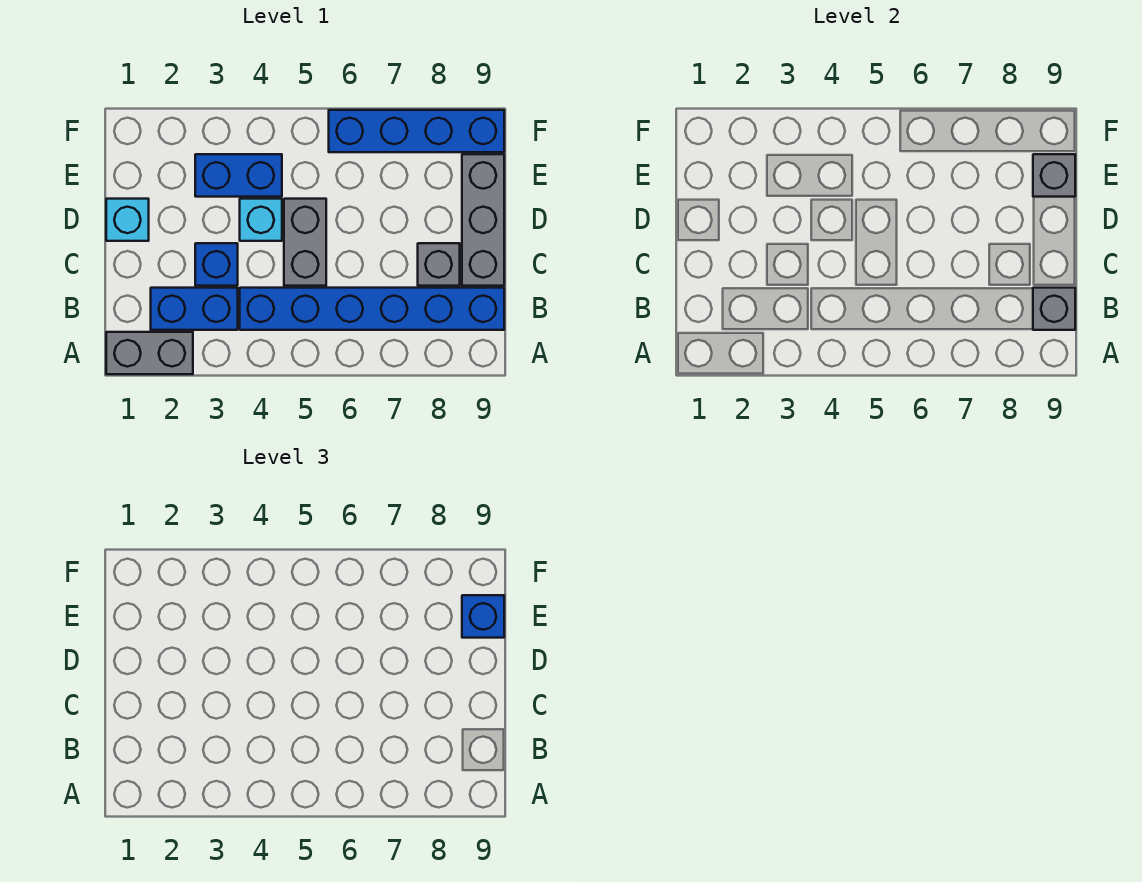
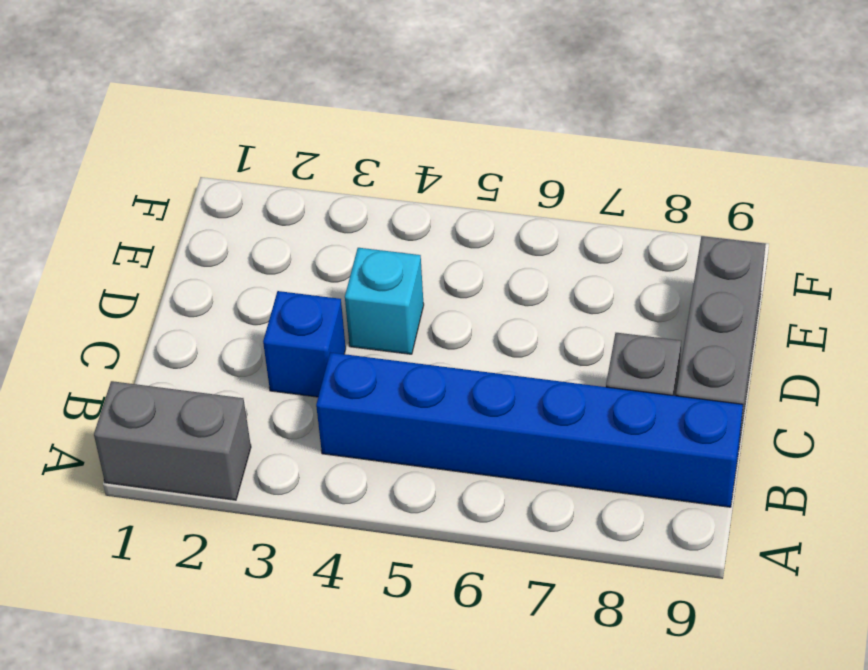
none -> blue 1x2 brick [151,288,238,330]
none -> grey 1x2 brick [284,199,326,286]
none -> cyan 1x1 brick [106,199,149,241]

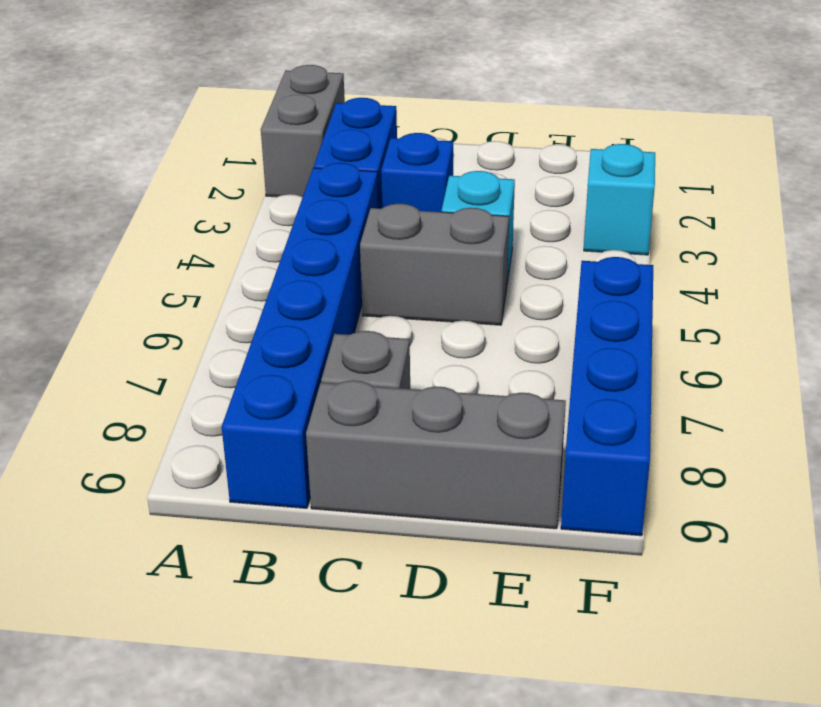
cyan 1x1 brick [584,144,655,255] -> cyan 1x1 brick moved to [106,199,149,241]
none -> blue 1x2 brick [195,154,282,197]
none -> grey 1x1 brick [1033,288,1075,330]
none -> grey 1x1 brick [1033,154,1075,197]

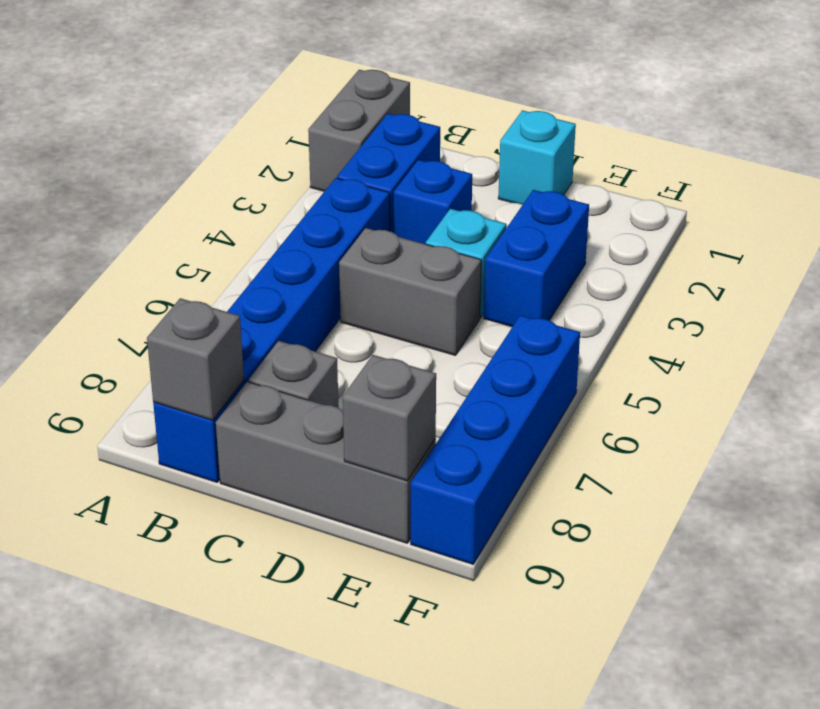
none -> blue 1x1 brick [462,595,504,638]

